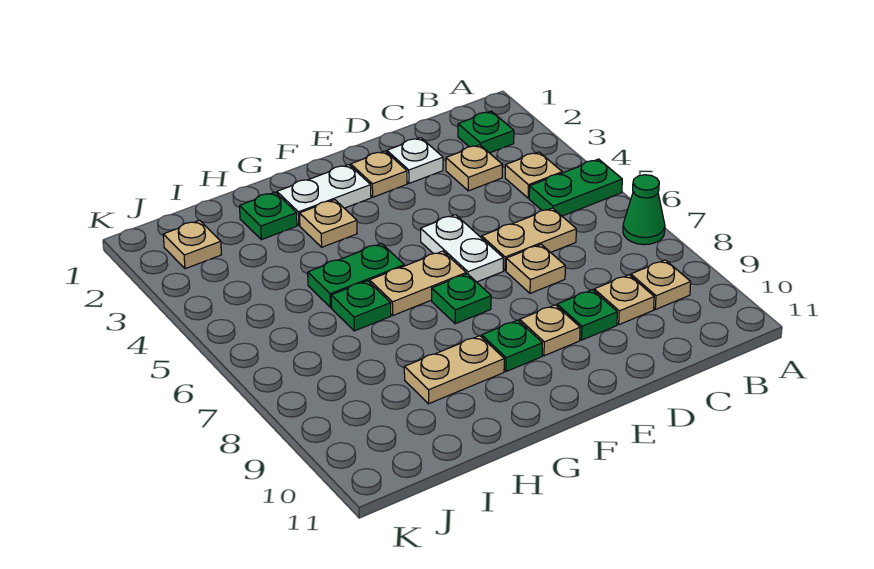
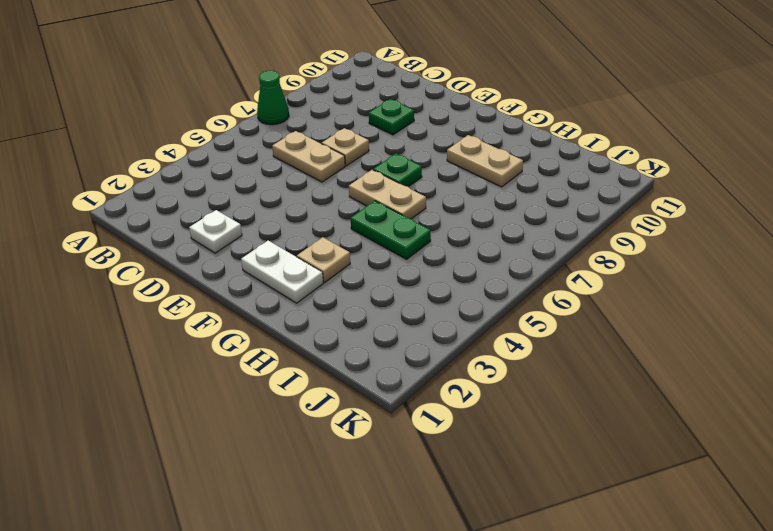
none -> green 1x2 plate [529,159,622,216]
none -> green 1x1 plate [458,111,514,153]
none -> tan 1x1 plate [505,152,562,198]

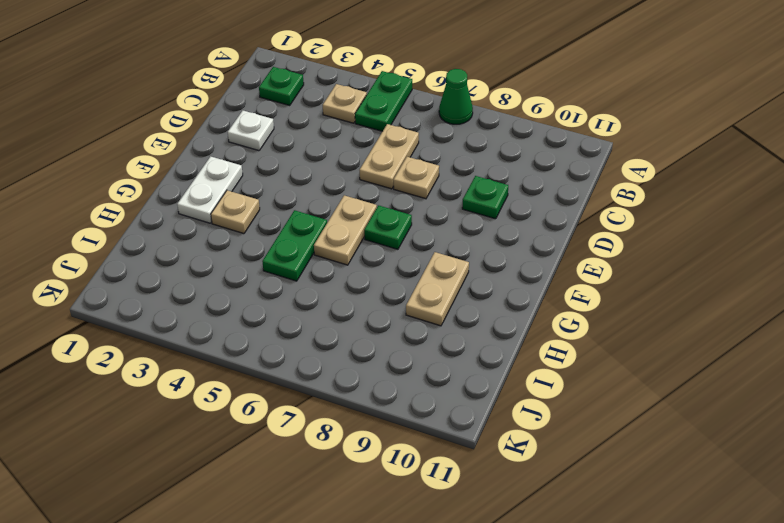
none -> tan 1x1 plate [631,260,691,309]
none -> tan 1x1 plate [446,145,502,191]
none -> tan 1x1 plate [594,275,654,325]

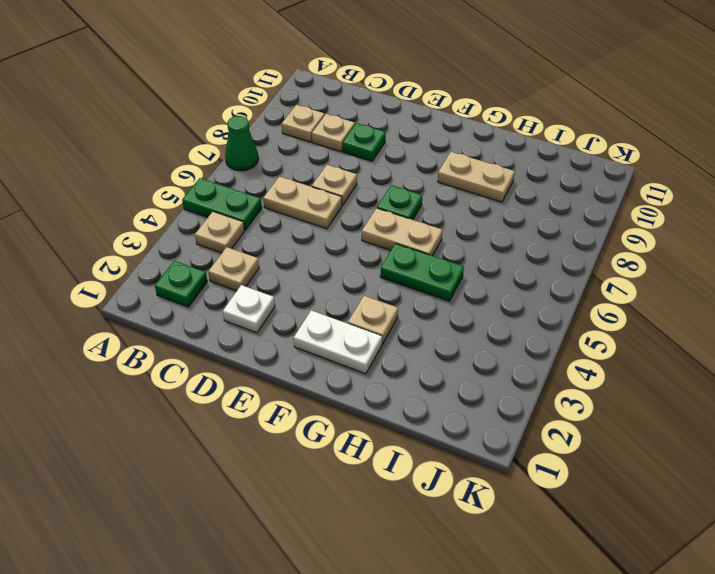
none -> tan 1x1 plate [351,151,407,197]
none -> white 1x2 plate [421,215,503,282]
none -> tan 1x1 plate [519,305,580,356]

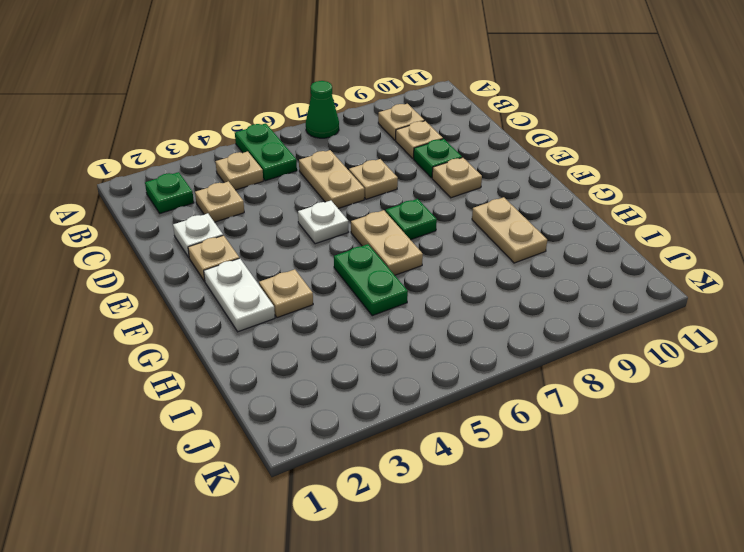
white 1x1 plate [298,201,348,244] -> white 1x2 plate [421,215,503,282]
none -> green 1x1 plate [482,320,542,372]
none -> green 1x1 plate [240,192,297,240]
none -> green 1x1 plate [331,281,391,331]

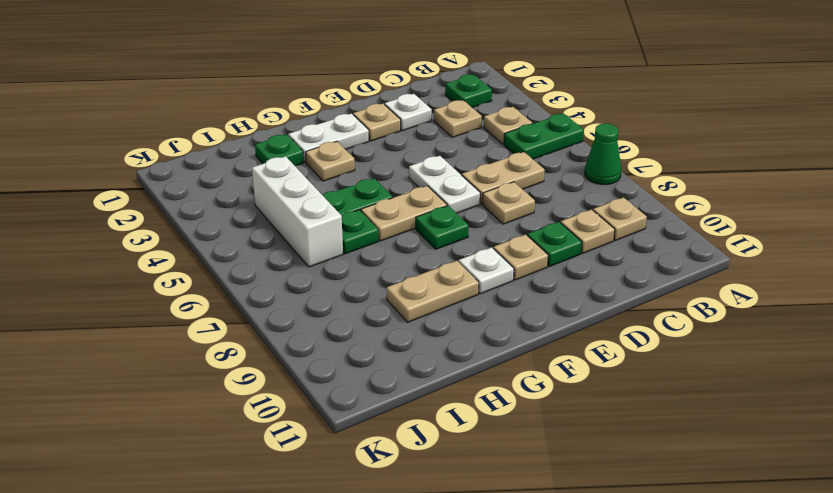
white 1x1 plate [459,247,514,294] -> green 1x1 plate [482,320,542,372]
white 1x3 brick [252,156,343,267] -> none
none -> tan 1x1 plate [163,220,221,269]

